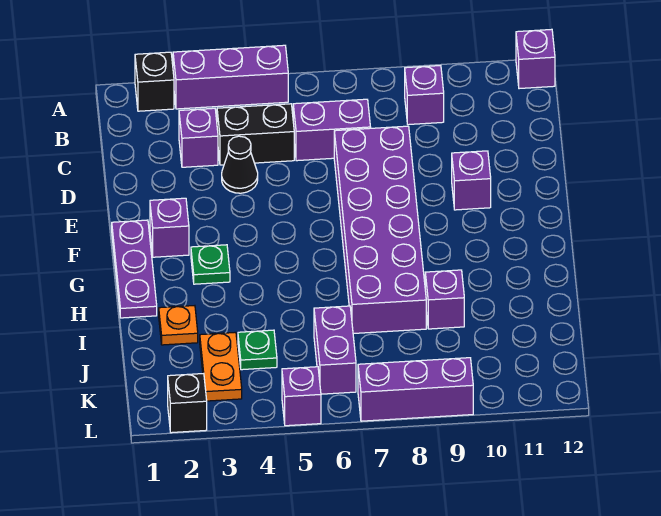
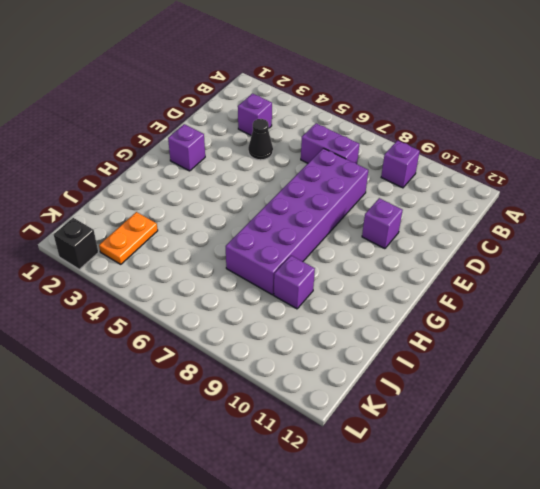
none -> black 1x1 brick [135,52,174,111]
none -> purple 1x3 brick [173,45,288,109]
none -> purple 1x1 brick [516,29,555,89]

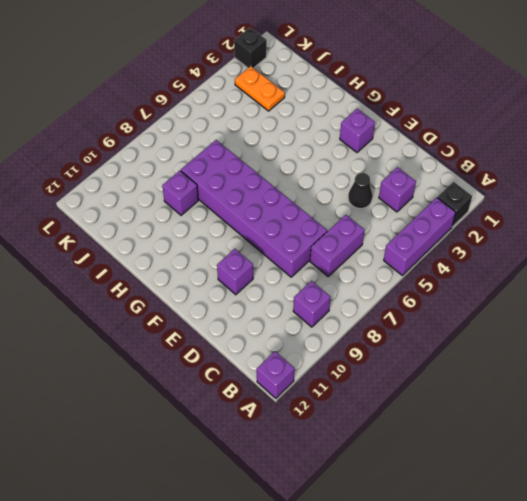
none -> black 1x2 brick [217,104,294,165]
none -> purple 1x3 plate [112,220,157,318]
none -> green 1x1 plate [191,245,230,284]

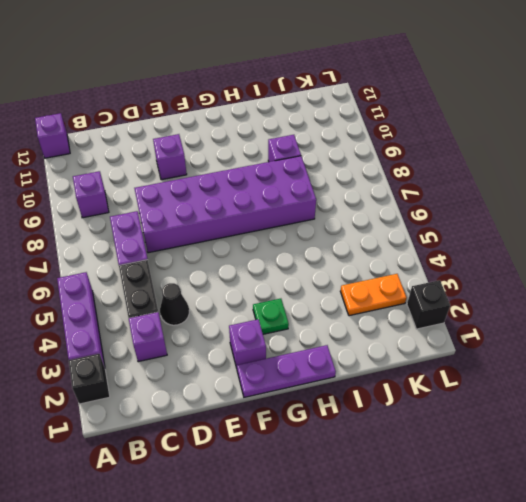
none -> orange 1x1 plate [159,306,198,345]
none -> green 1x1 plate [238,330,277,370]
none -> purple 1x2 brick [314,306,356,394]

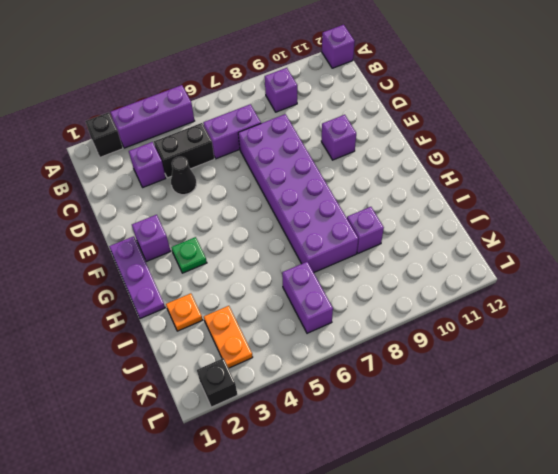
none -> green 1x1 plate [238,330,277,370]
none -> purple 1x1 brick [282,367,321,426]
none -> purple 1x3 brick [358,358,473,421]

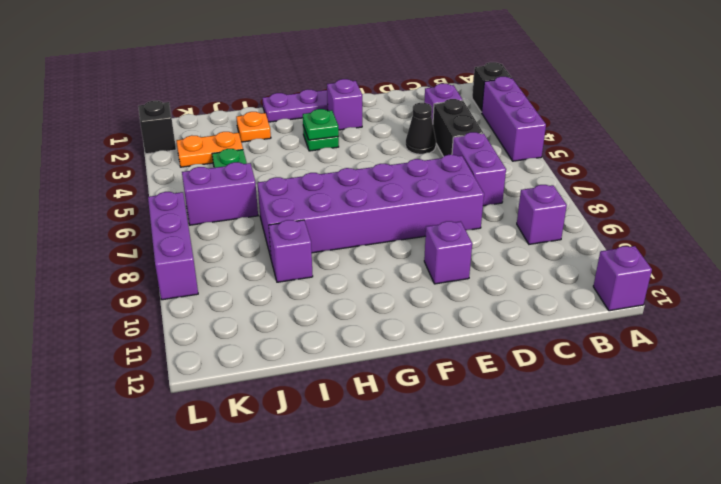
green 1x1 plate [303,109,339,140] -> none
none -> purple 1x1 brick [282,367,321,426]

